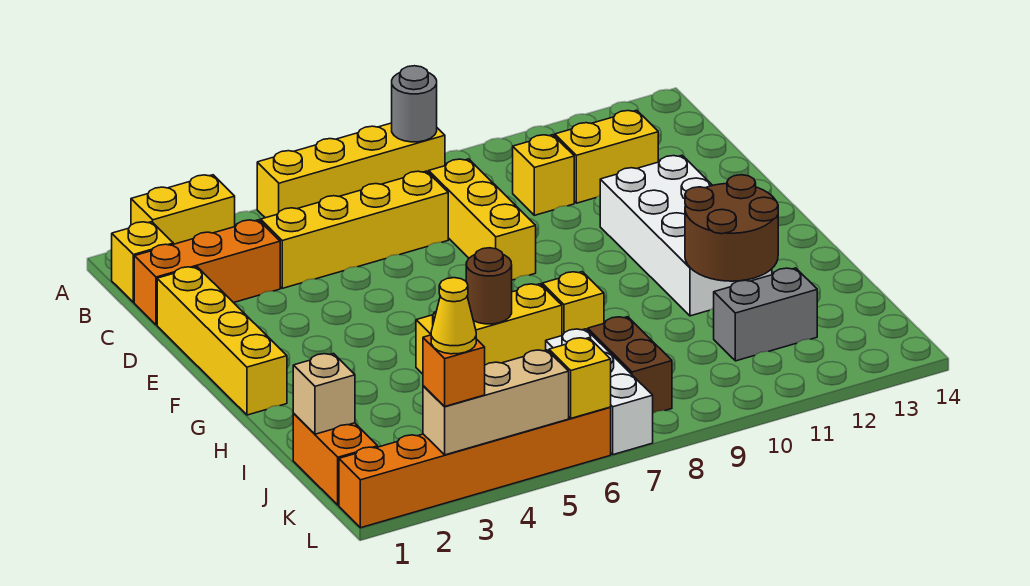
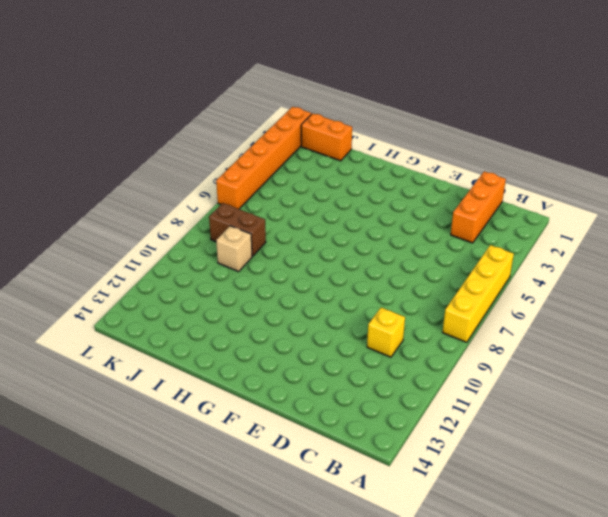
tan 1x1 brick [216,226,252,272] -> tan 1x1 brick moved to [293,354,355,434]
none -> yellow 1x2 brick [131,175,235,244]
none -> yellow 1x1 brick [112,222,173,302]
none -> yellow 1x4 brick [260,171,448,288]

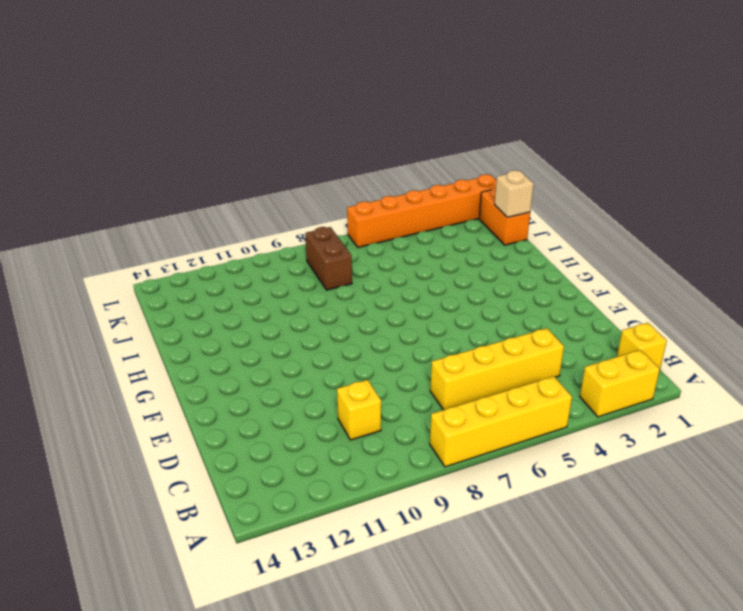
none -> orange 1x3 brick [134,220,280,325]
none -> yellow 1x3 brick [429,159,536,280]
none -> yellow 1x2 brick [555,110,658,203]

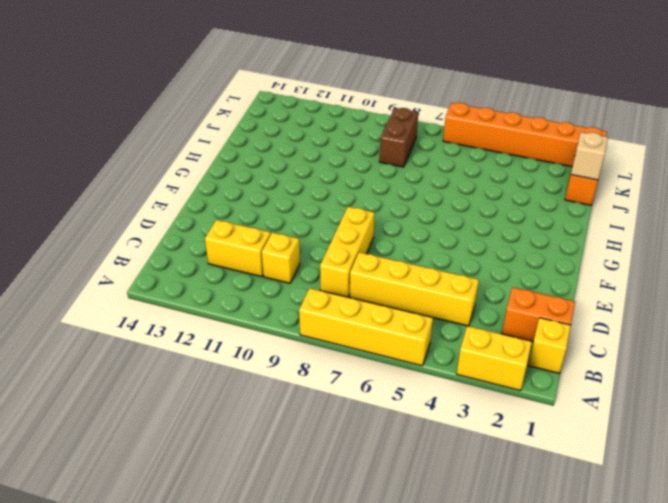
orange 1x2 brick [502,287,575,342] -> orange 1x3 brick [134,220,280,325]
none -> yellow 1x4 brick [157,267,287,415]
none -> white 2x4 brick [600,156,772,316]
none -> yellow 1x3 brick [416,284,562,374]

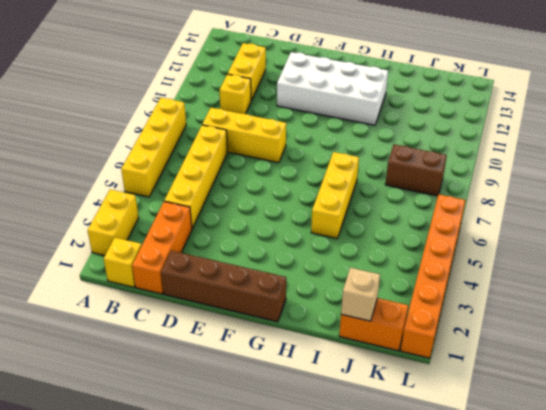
brown 1x4 brick [161,251,286,322] -> yellow 1x4 brick [157,267,287,415]
none -> yellow 1x1 brick [542,272,604,336]
none -> white 1x3 brick [546,329,653,455]
none -> grey 1x2 brick [714,268,817,361]

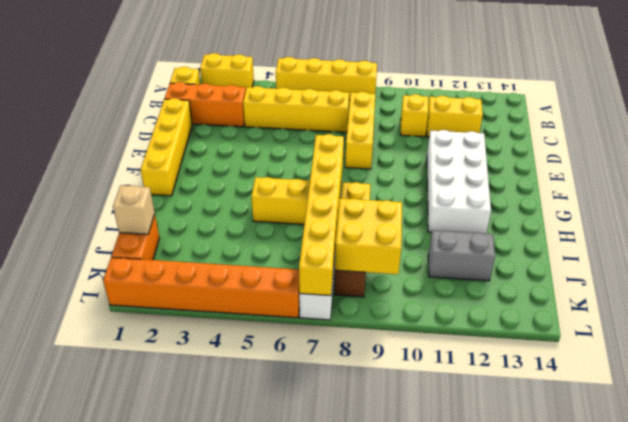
yellow 1x6 brick [299,134,344,296] -> none
yellow 2x2 brick [335,198,402,274] -> none
none -> grey 1x1 round brick [392,66,437,142]
none -> brown 1x1 round brick [466,248,512,324]
none -> brown 2x2 round brick [685,175,778,281]

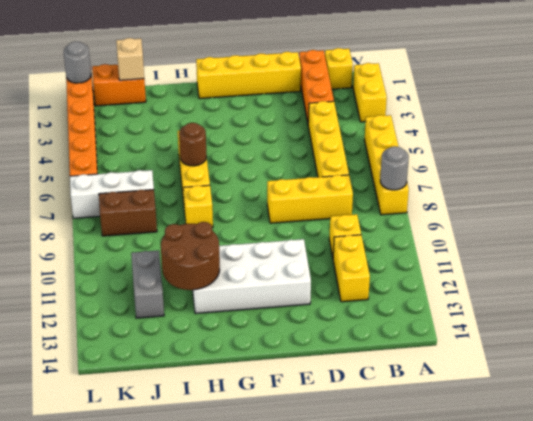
grey 1x1 round brick [64,42,91,83] -> none
none -> tan 1x3 brick [423,350,569,455]
none -> yellow 1x1 brick [549,338,611,418]
none -> orange 1x1 brick [423,335,485,407]

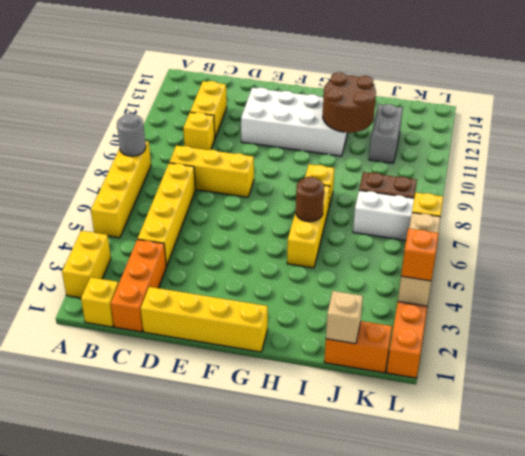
none -> yellow 1x1 cone [431,278,476,354]

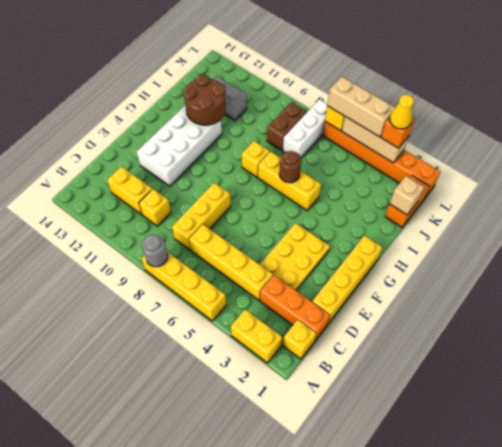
yellow 2x3 plate [260,223,330,290] -> none
tan 1x3 brick [327,77,395,137] -> none

